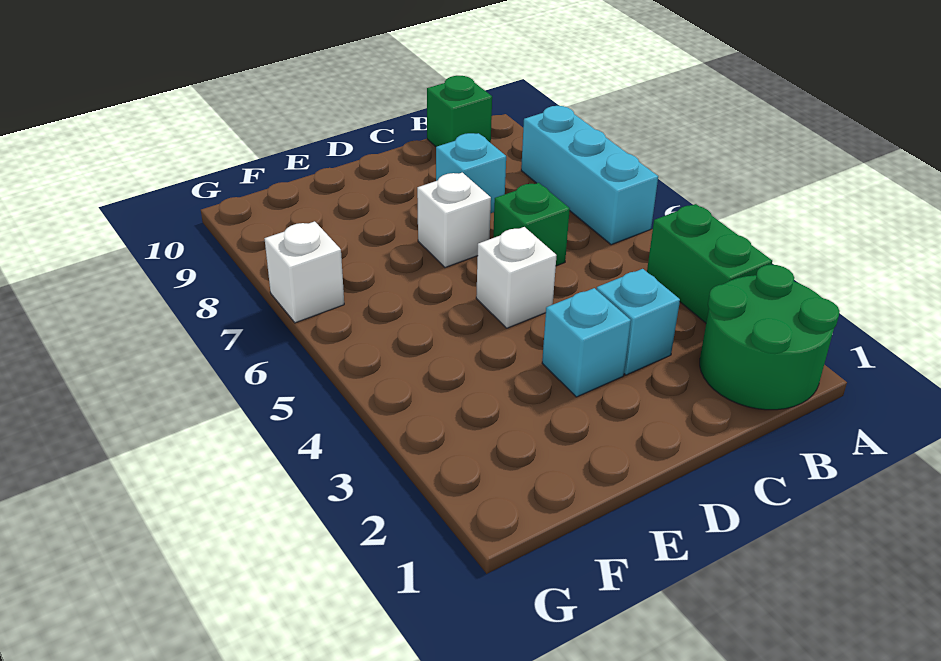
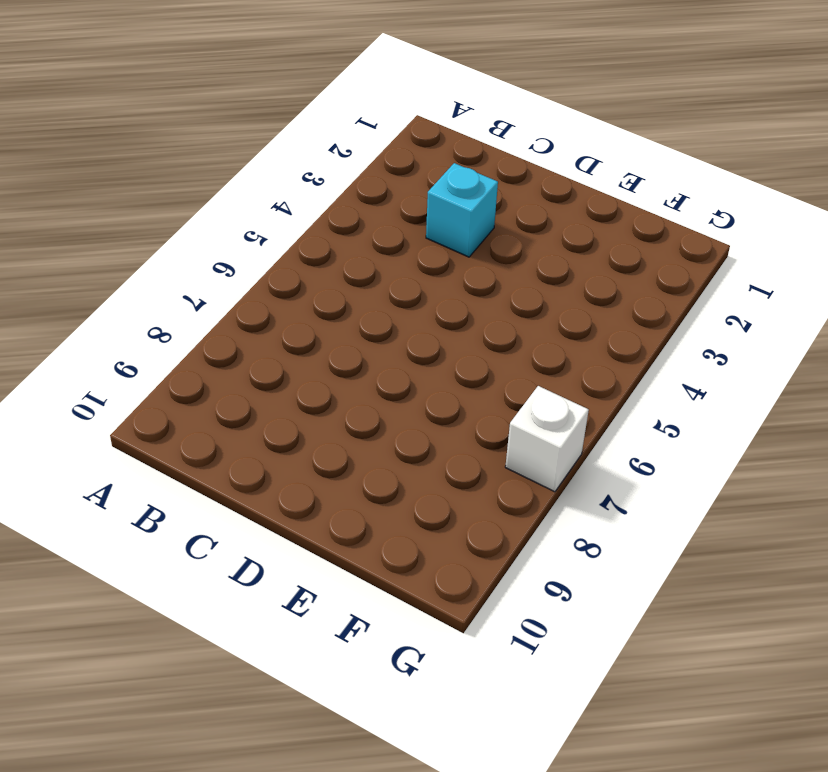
none -> green 2x2 round brick [700,265,840,410]
none -> green 1x2 brick [647,204,772,323]

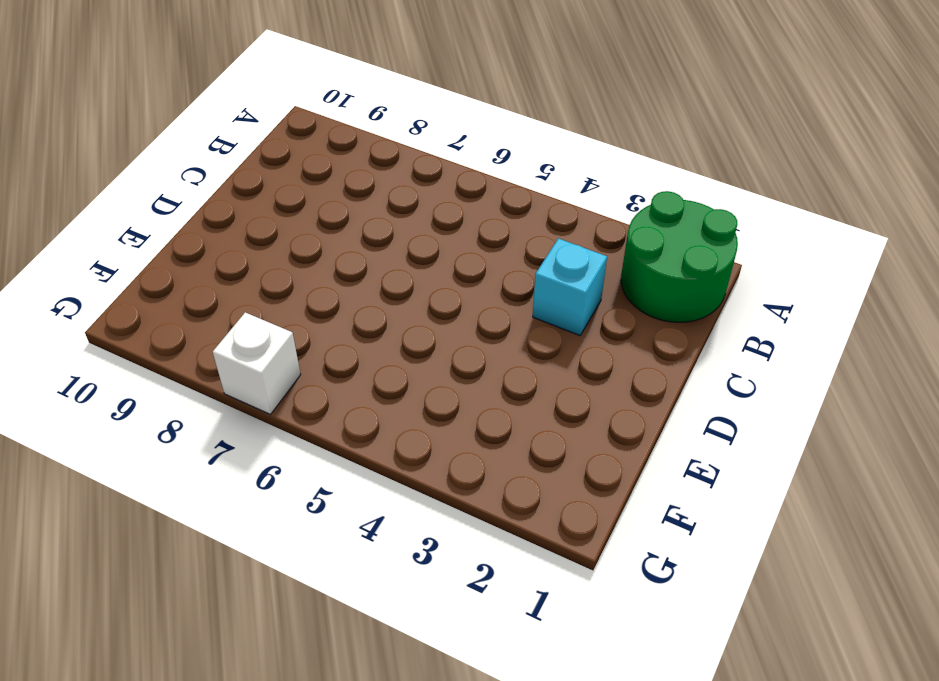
none -> green 1x2 brick [647,204,772,323]
none -> cyan 1x3 brick [521,106,658,245]

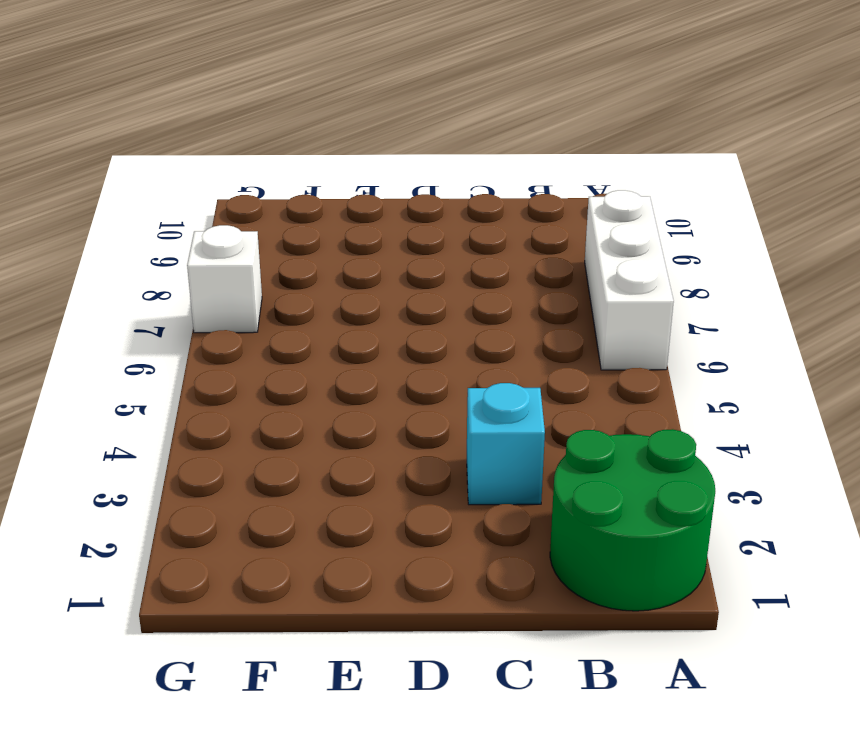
white 1x3 brick [585,190,674,370] -> cyan 1x3 brick [521,106,658,245]
none -> green 1x2 brick [647,204,772,323]
none -> green 1x1 brick [427,76,492,147]

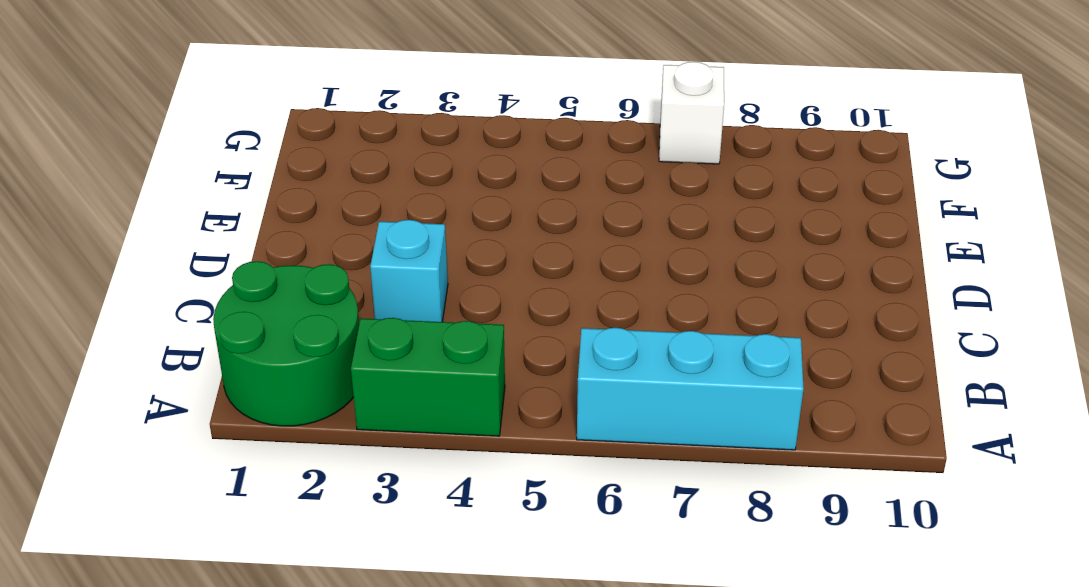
none -> green 1x1 brick [427,76,492,147]
none -> green 1x1 brick [493,183,570,266]

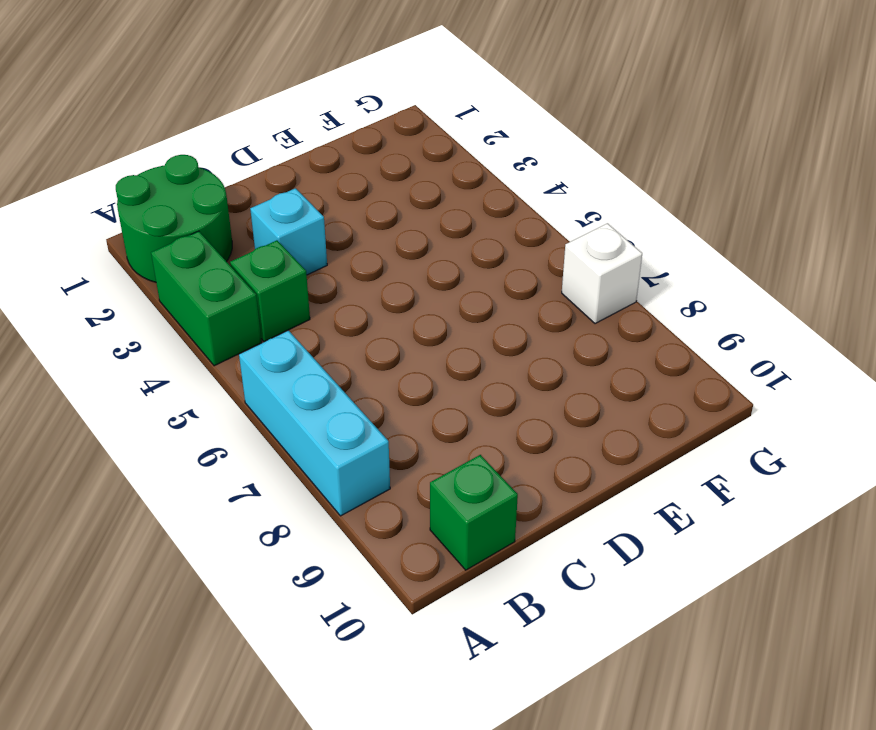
green 1x1 brick [230,240,310,342] -> green 1x1 brick moved to [493,183,570,266]
none -> cyan 1x1 brick [436,133,506,213]
none -> cyan 1x1 brick [542,288,631,397]

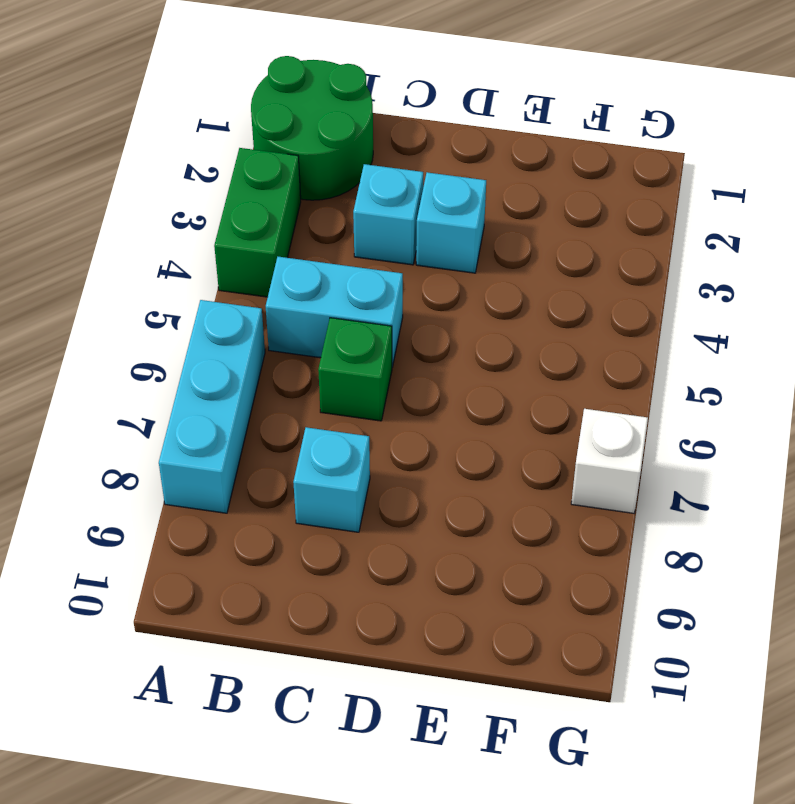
cyan 1x2 brick [266,257,403,367] -> none
none -> green 1x1 brick [427,76,492,147]
none -> white 1x1 brick [476,227,557,328]

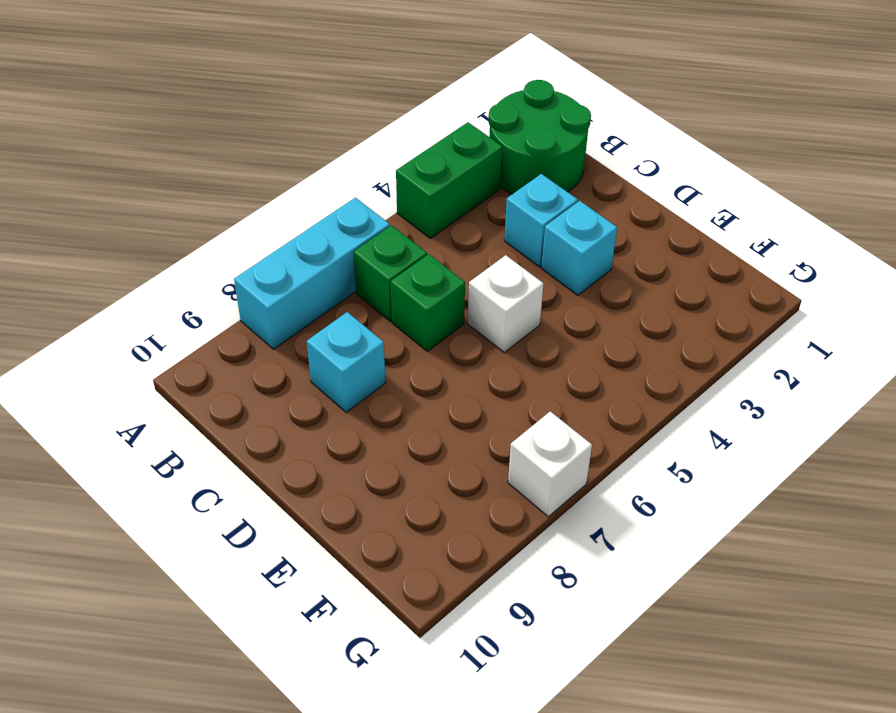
green 1x1 brick [354,225,427,321] -> green 1x1 brick moved to [427,76,492,147]
none -> white 1x1 brick [417,173,491,268]

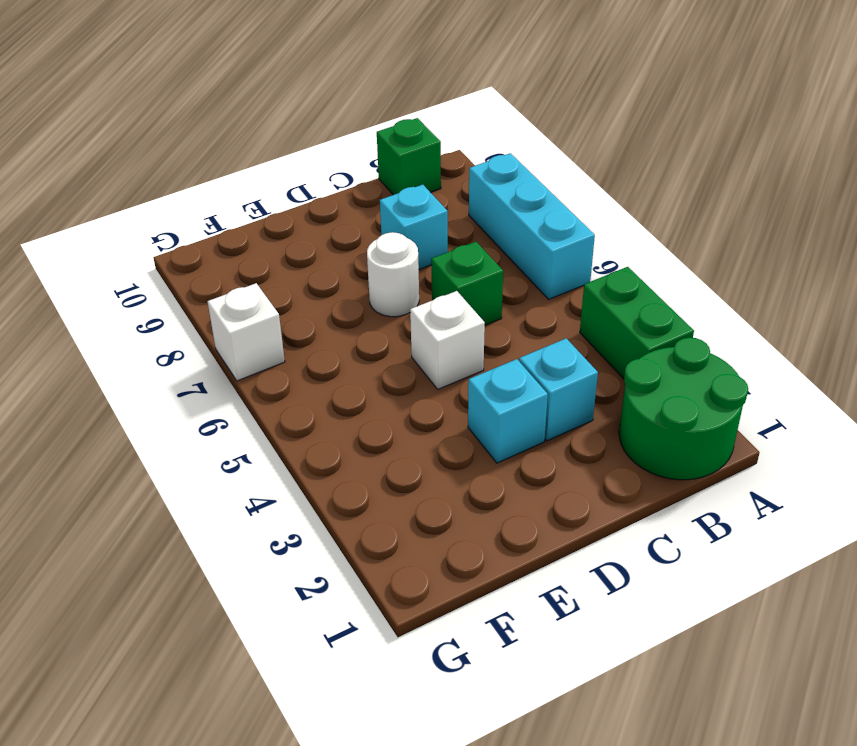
white 1x1 round brick [367,232,419,317] -> white 1x1 brick [417,173,491,268]

